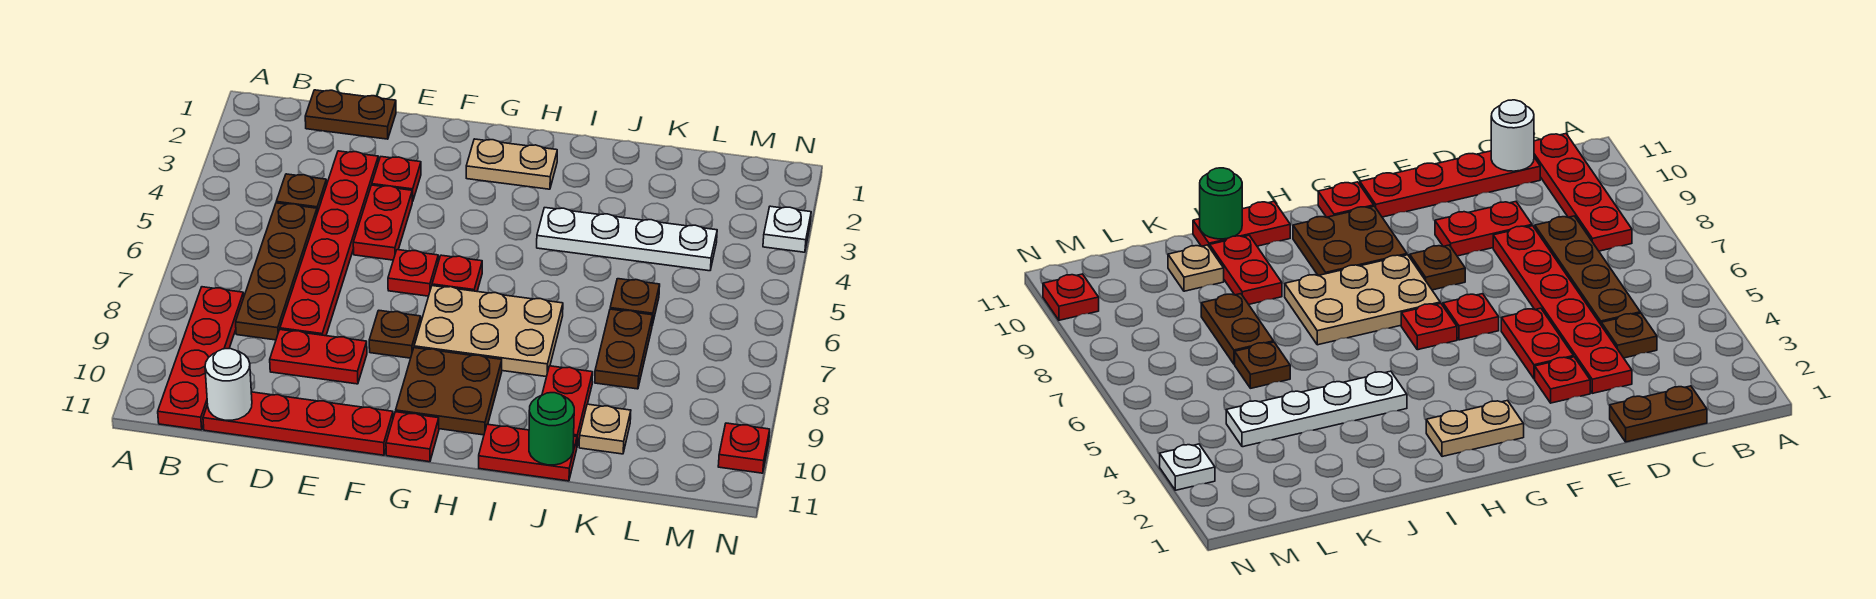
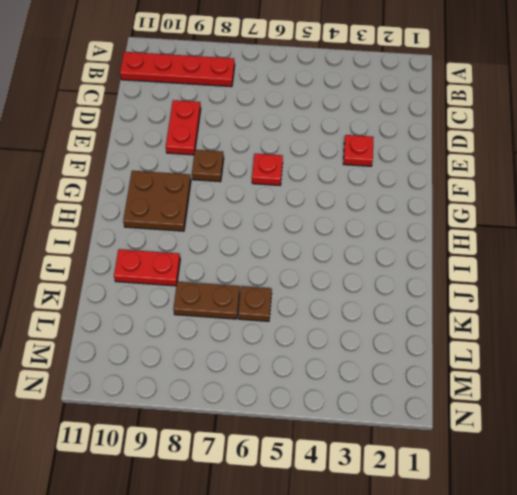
none -> brown 1x2 plate [305,90,396,139]
none -> brown 1x1 plate [276,174,327,213]
none -> brown 1x4 plate [236,203,317,340]

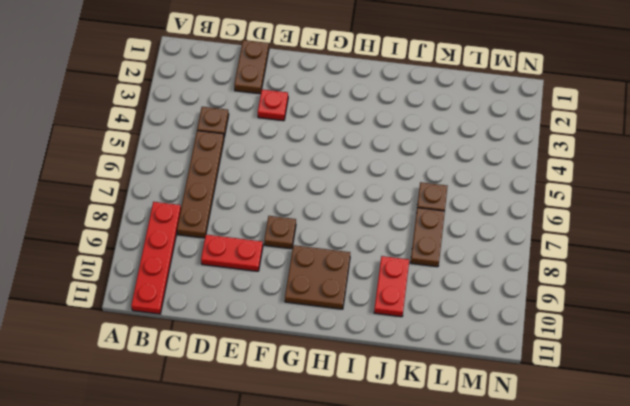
brown 1x2 plate [234,40,269,94] -> brown 1x2 plate turned to [305,90,396,139]
none -> red 1x4 plate [203,392,393,455]
none -> red 1x6 plate [280,151,378,336]
none -> red 1x2 plate [353,185,412,260]

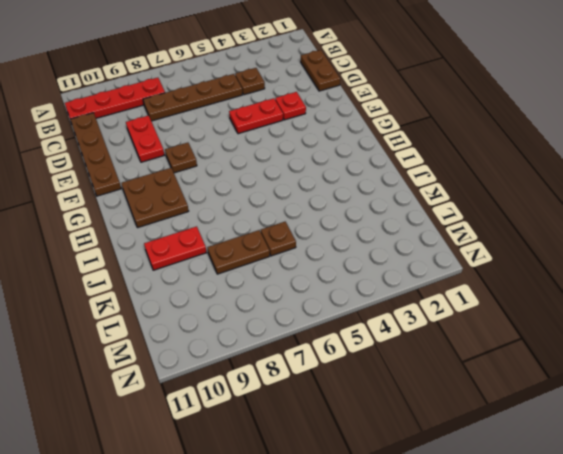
brown 1x4 plate [70,113,121,196] -> red 1x4 plate [203,392,393,455]
none -> red 1x6 plate [280,151,378,336]
none -> red 1x1 plate [388,250,438,296]
none -> tan 1x2 plate [466,139,557,189]

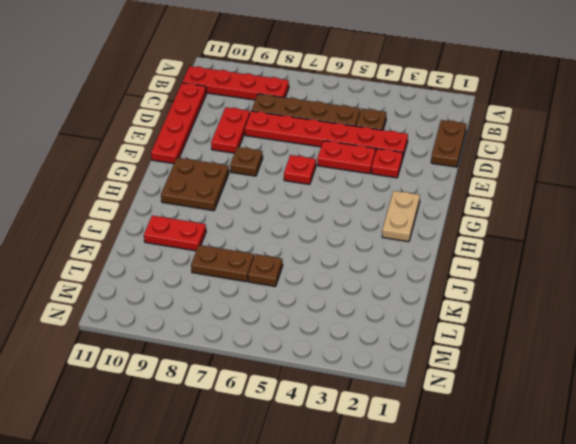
none -> red 1x1 plate [432,255,482,291]
none -> tan 2x3 plate [414,286,563,377]
none -> red 1x1 plate [386,412,439,462]

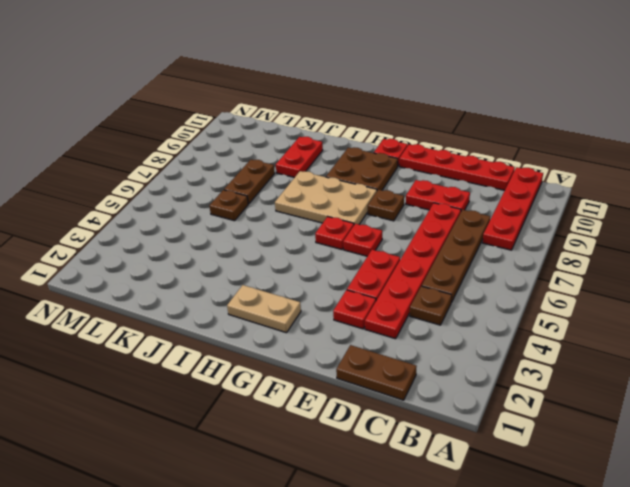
none -> white 1x4 plate [537,208,717,271]
none -> red 1x2 plate [479,424,577,481]
none -> tan 1x1 plate [579,404,631,454]

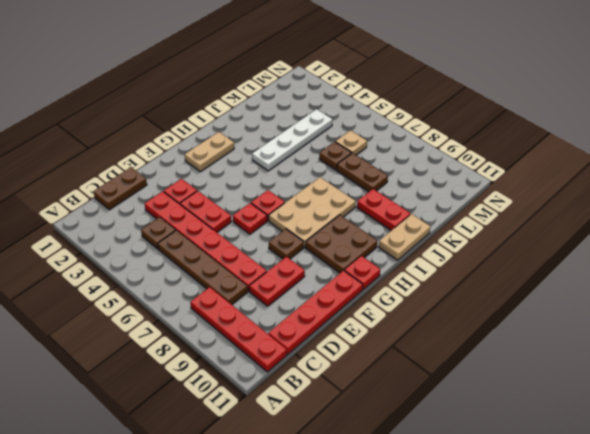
tan 1x2 plate [379,214,430,260] -> red 1x2 plate [479,424,577,481]
tan 1x1 plate [336,130,367,155] -> tan 1x1 plate moved to [579,404,631,454]
none -> white 1x1 plate [763,206,811,252]
none -> red 1x1 plate [718,423,770,473]
none -> white 1x1 round brick [205,349,252,420]

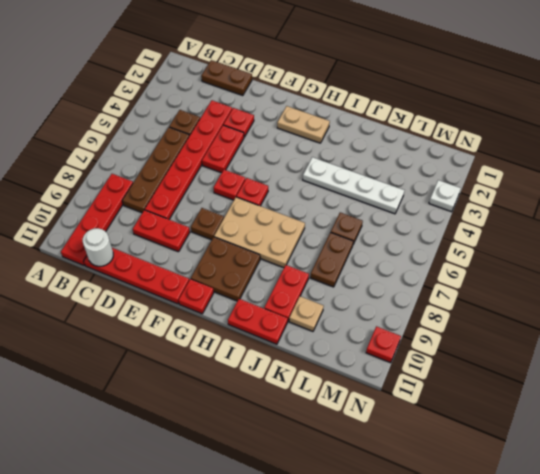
none -> green 1x1 round brick [529,393,574,465]

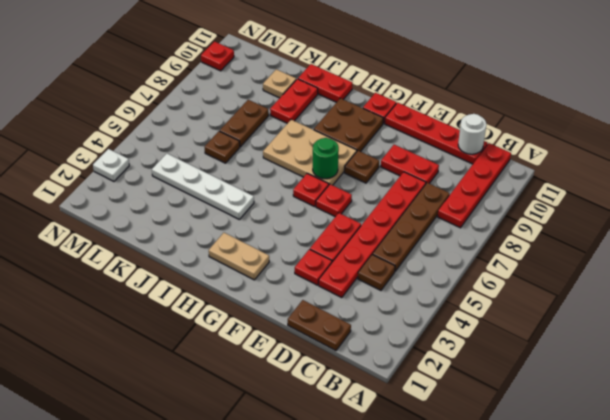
green 1x1 round brick [313,138,339,179] -> green 1x1 round brick moved to [529,393,574,465]

